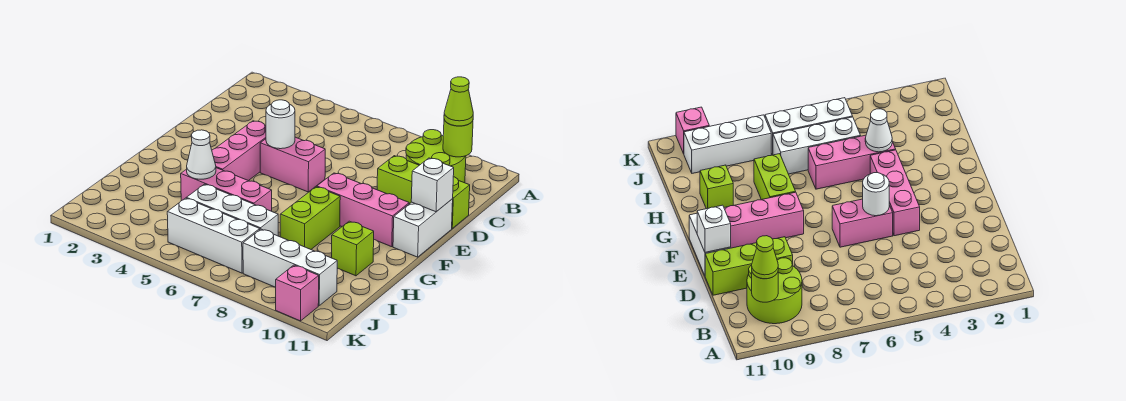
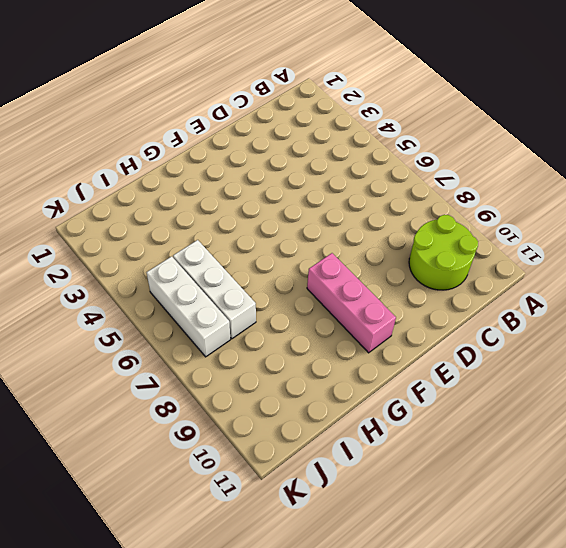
none -> lime 1x3 brick [377,156,470,228]
none -> pink 1x3 brick [212,121,266,181]
none -> pink 1x2 brick [260,137,325,192]

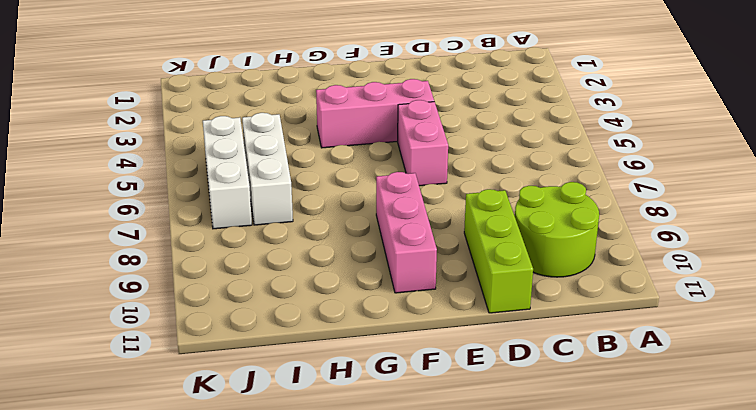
none -> white 1x2 brick [393,199,453,257]
none -> lime 1x2 brick [280,187,340,249]
none -> pink 1x3 brick [181,168,272,211]

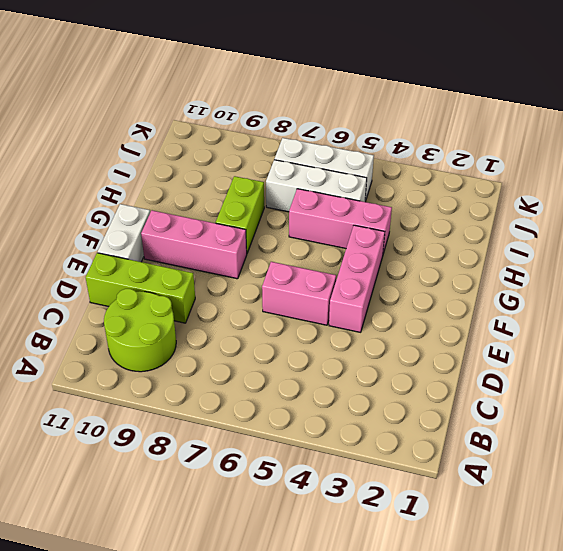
none -> lime 1x1 brick [332,221,374,276]
none -> white 1x3 brick [243,229,337,305]
none -> pink 1x1 brick [275,265,319,321]

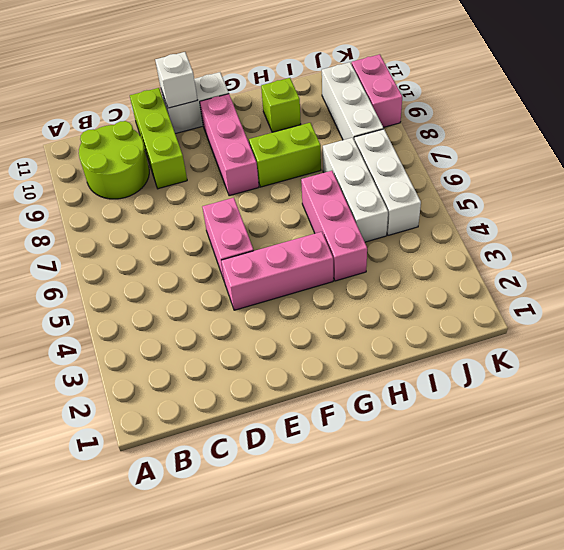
pink 1x2 brick [352,54,402,127] -> pink 1x1 brick [275,265,319,321]
none -> lime 1x1 round brick [443,120,473,157]
none -> white 1x1 round brick [266,100,295,149]
none -> white 1x1 cone [187,130,216,179]

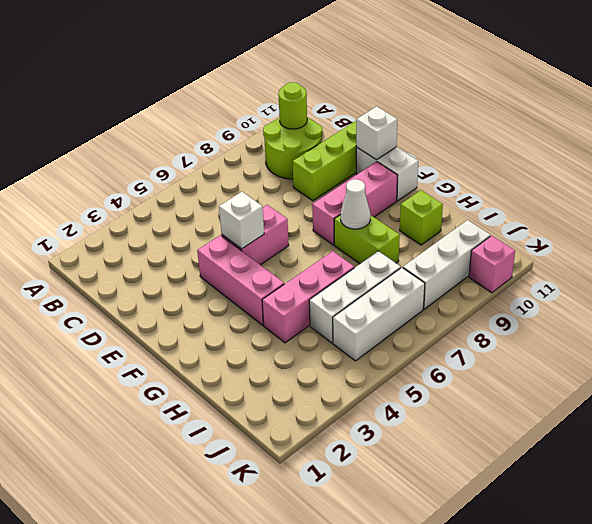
white 1x1 brick [219,192,264,249] -> white 1x1 round brick [266,100,295,149]
white 1x1 cone [341,179,370,229] -> white 1x1 cone moved to [187,130,216,179]
none -> lime 1x1 cone [444,77,473,126]

